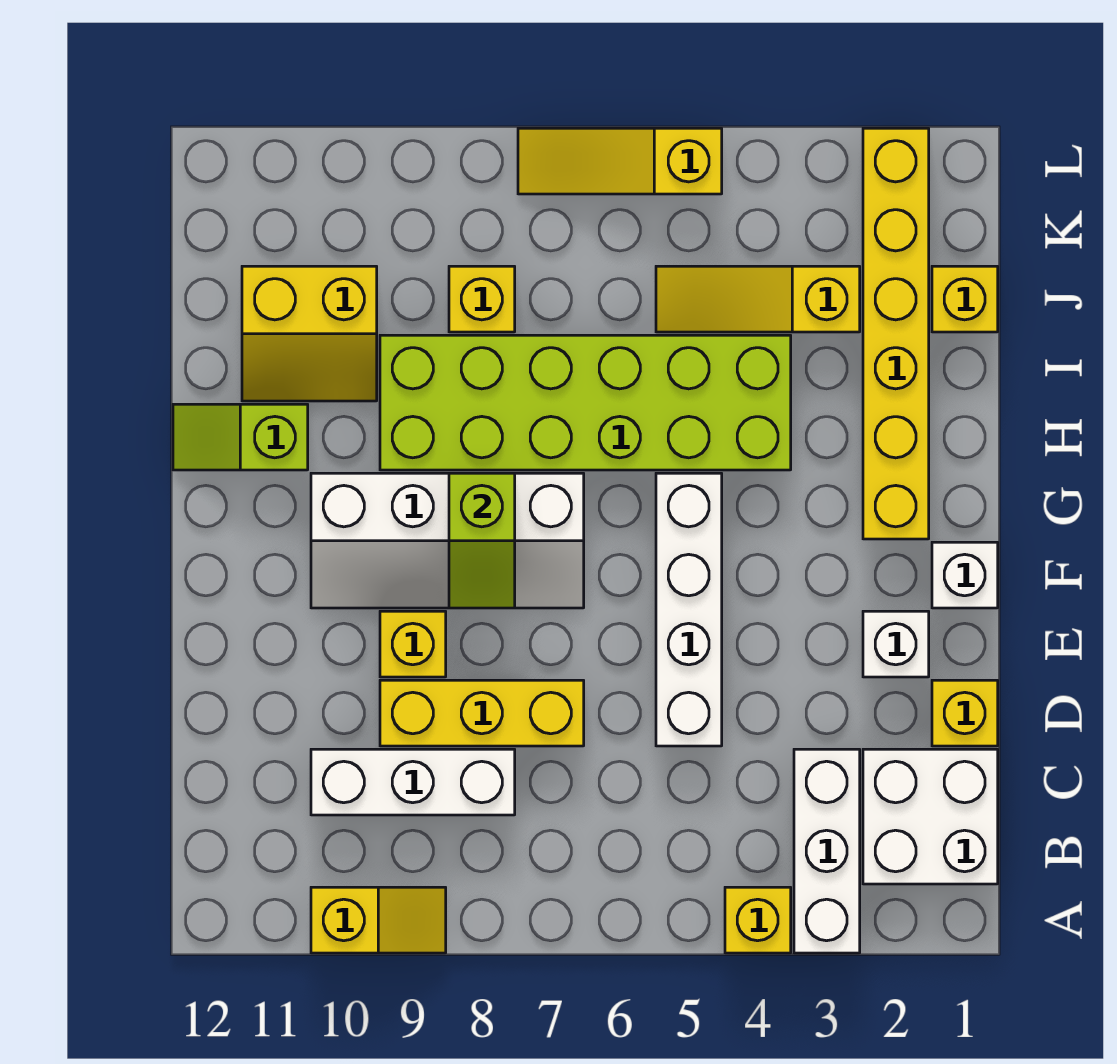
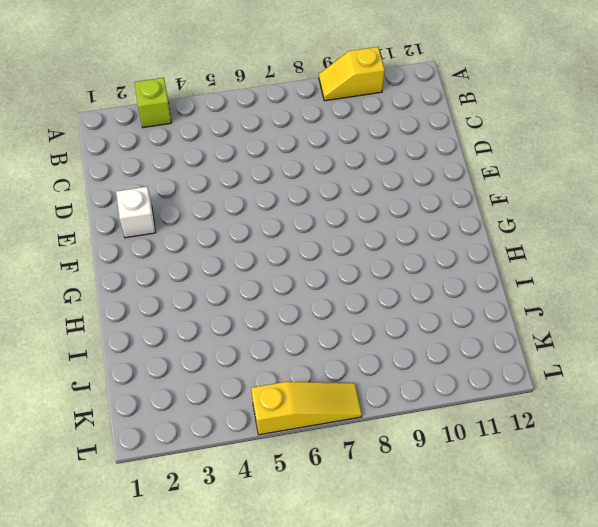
lime 1x1 brick [135,78,172,128] -> white 1x3 brick [794,749,860,953]
none -> yellow 1x1 brick [725,887,791,953]
none -> white 2x2 brick [863,749,998,884]
none -> white 1x3 brick [311,749,515,815]

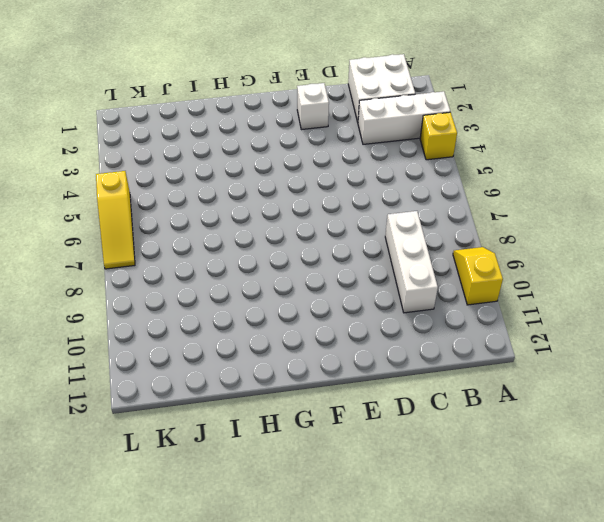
none -> yellow 1x1 brick [932,680,998,746]
none -> white 1x4 brick [656,473,722,746]
none -> yellow 1x3 brick [380,680,584,746]

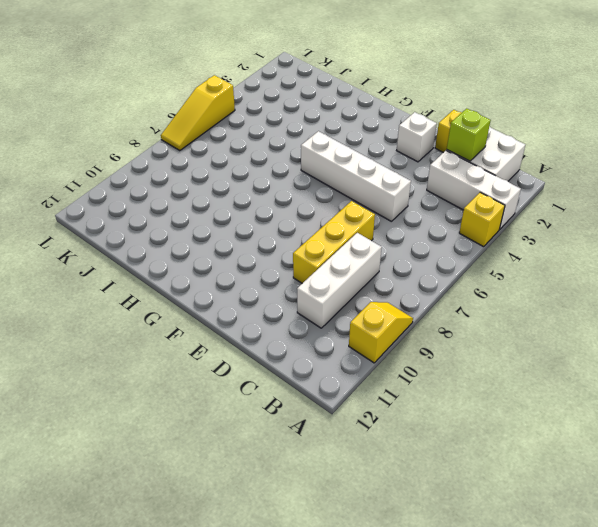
lime 1x1 brick [447,108,491,161] -> none
none -> yellow 1x1 brick [380,611,446,677]
none -> white 1x1 brick [932,542,998,608]
none -> white 2x4 slope [311,473,584,608]

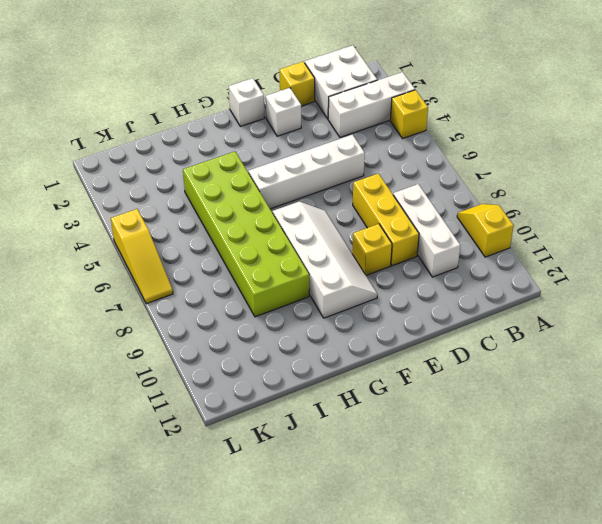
none -> yellow 1x6 brick [863,128,929,539]
none -> lime 1x2 slope [173,404,308,470]
none -> yellow 2x2 slope [242,266,377,401]

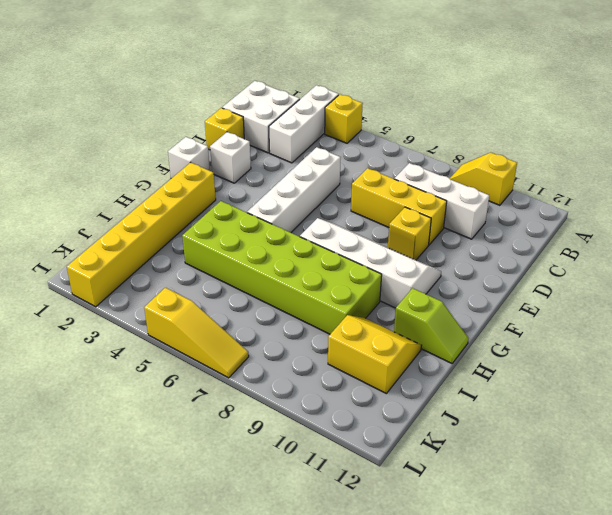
none -> yellow 1x1 brick [932,266,998,332]
none -> yellow 1x3 slope [656,266,860,332]
none -> yellow 1x1 brick [449,266,515,332]

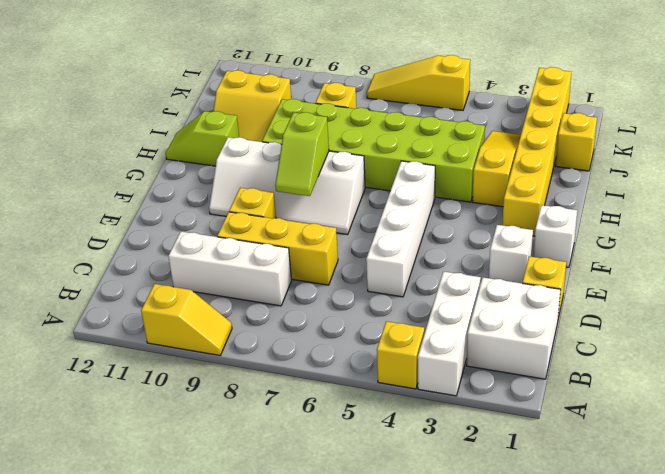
yellow 1x3 slope [473,131,521,207] -> yellow 1x3 slope turned to [656,266,860,332]

